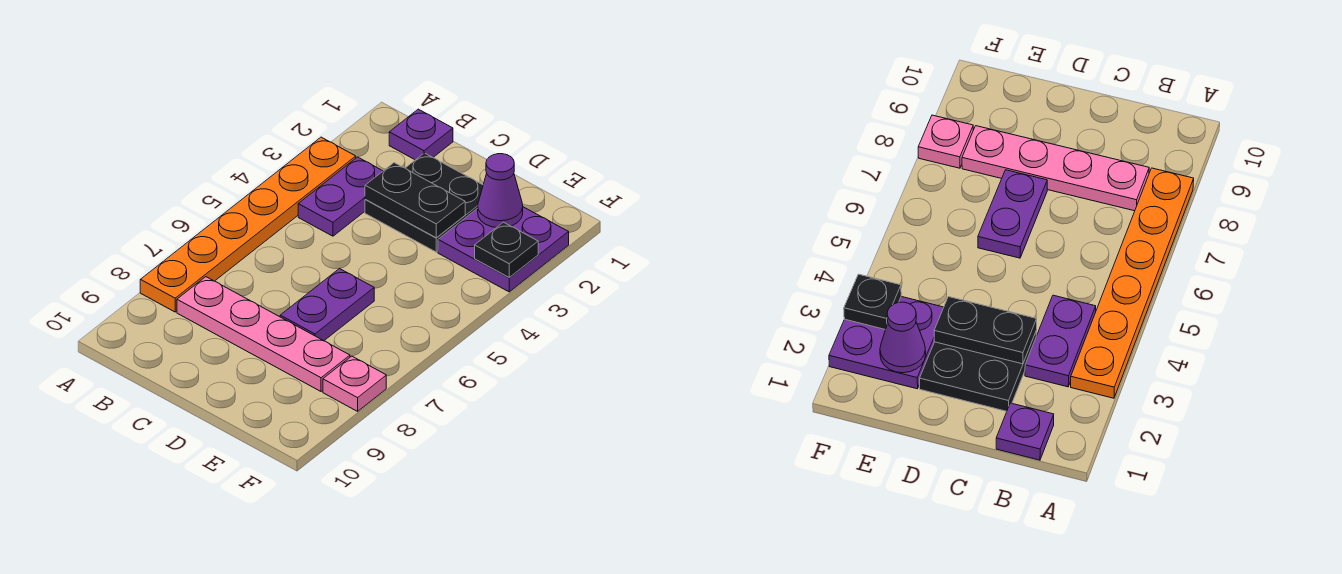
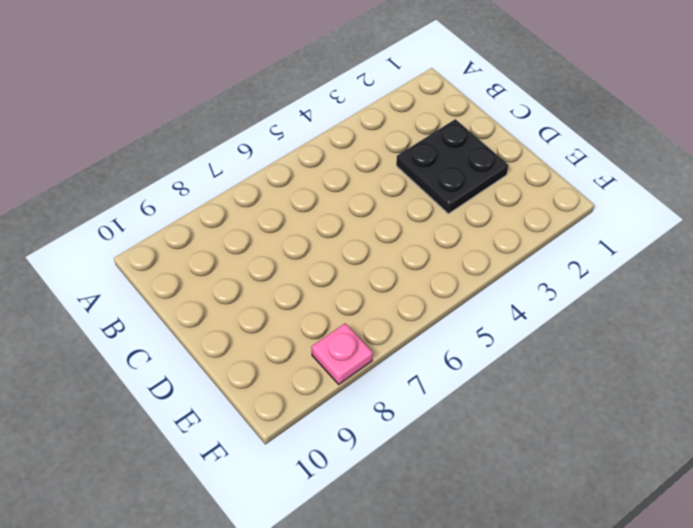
none -> orange 1x6 plate [140,137,356,312]
none -> purple 1x1 plate [389,109,453,160]

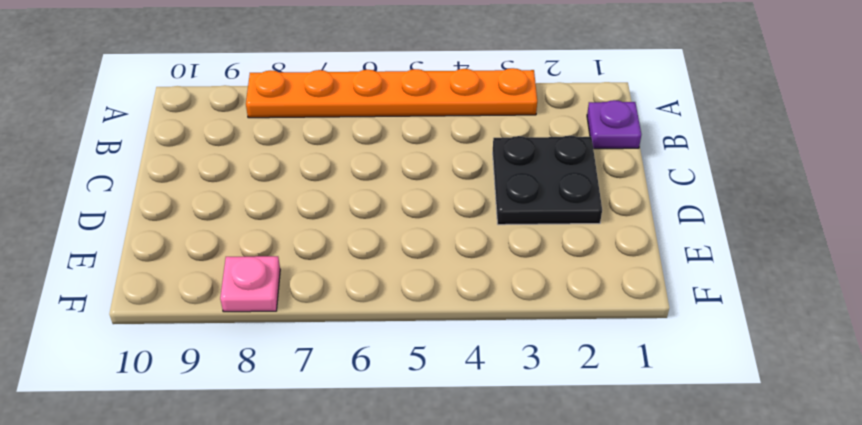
none -> purple 1x2 plate [298,157,383,236]
none -> pink 1x4 plate [177,277,350,391]

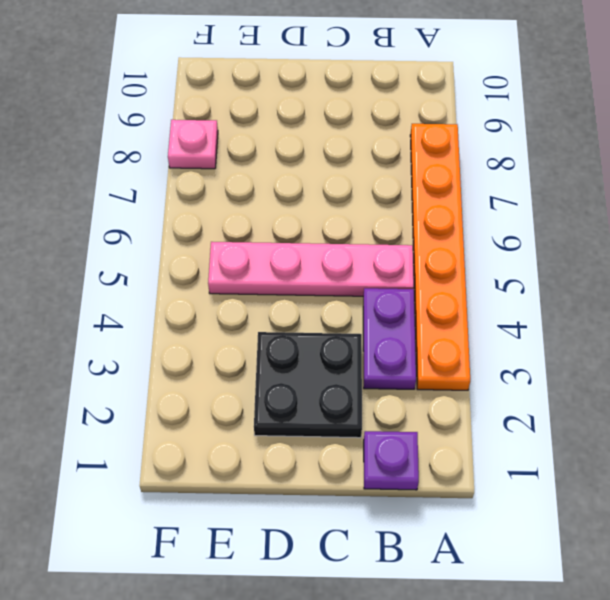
pink 1x4 plate [208,242,414,296] -> pink 1x4 plate moved to [177,277,350,391]
none -> purple 1x2 plate [280,268,374,341]
none -> purple 2x2 plate [438,207,569,292]

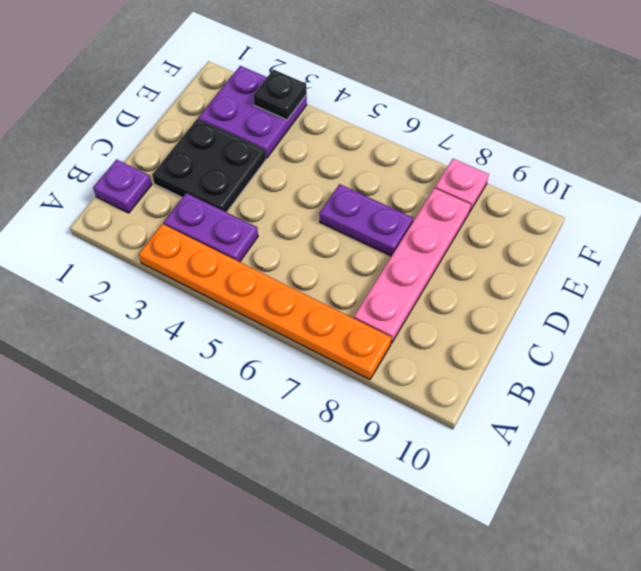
none -> black 1x2 plate [365,163,465,238]
none -> purple 1x1 cone [478,154,523,228]

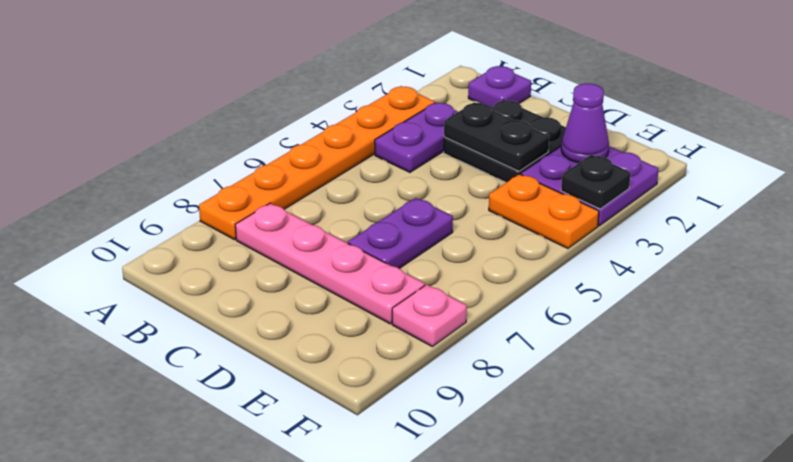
orange 1x2 plate [489,174,599,248] -> none

